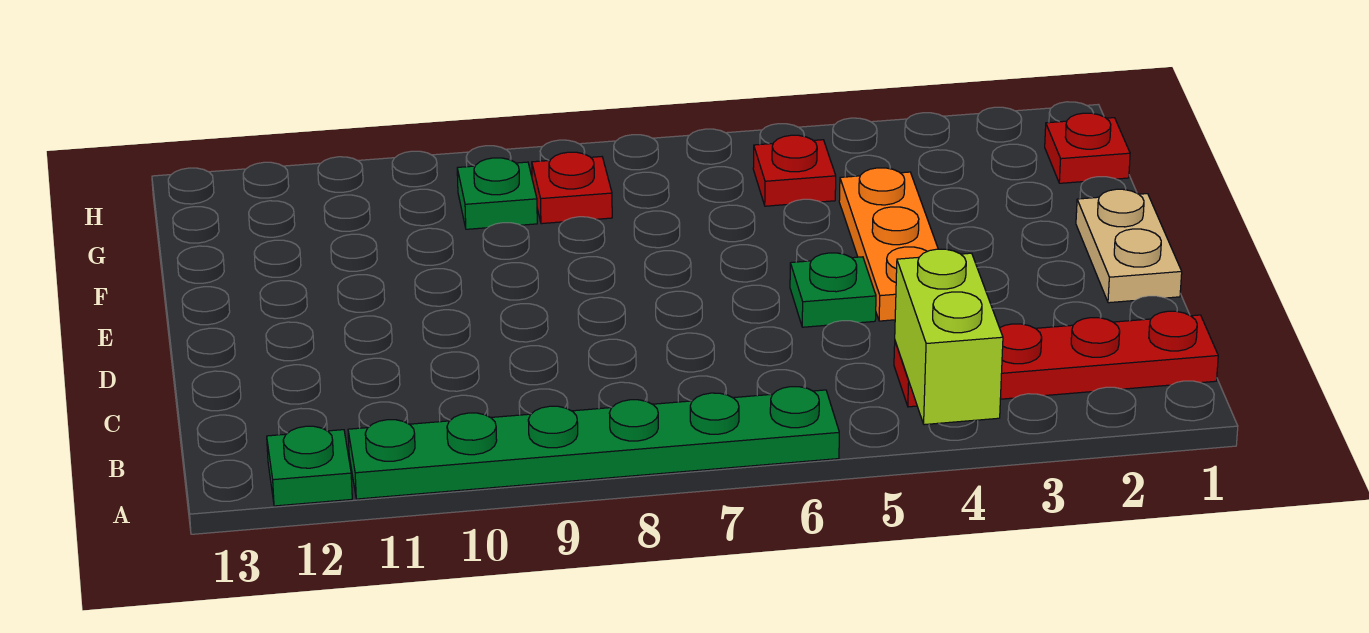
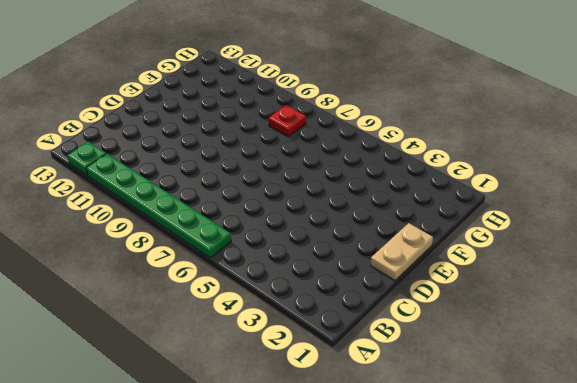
none -> red 1x4 plate [894,311,1218,407]
none -> orange 1x3 plate [839,168,938,321]

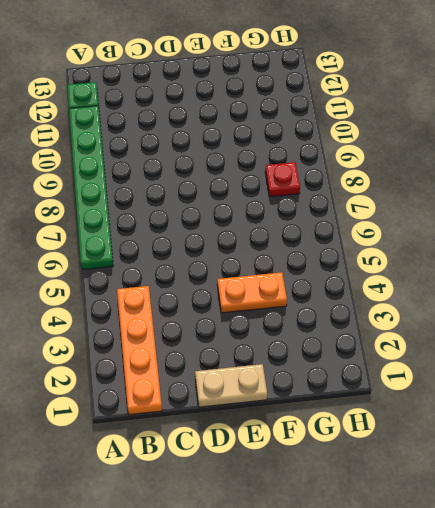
orange 1x4 plate [117,286,162,415] -> red 1x4 plate [894,311,1218,407]
orange 1x2 plate [217,272,287,313] -> orange 1x3 plate [839,168,938,321]
none -> green 1x1 plate [790,253,876,327]
none -> red 1x1 plate [1045,113,1130,183]

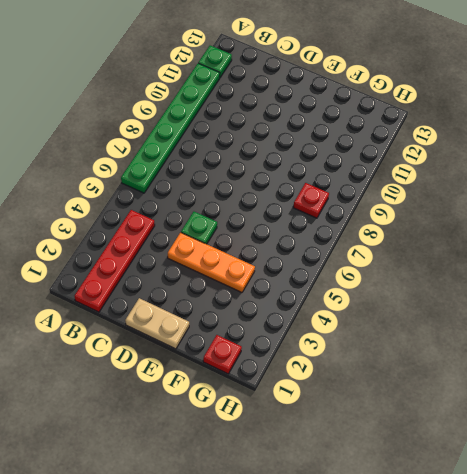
none -> red 1x1 plate [753,135,836,206]
none -> green 1x1 plate [457,158,537,229]

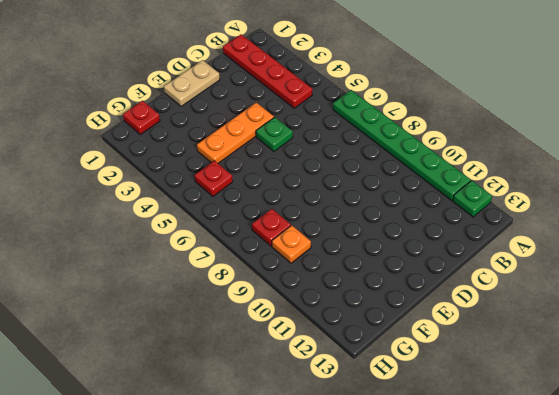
orange 1x1 plate [272,225,311,263] -> green 1x1 plate [457,158,537,229]
none -> lime 1x2 brick [895,249,1003,425]

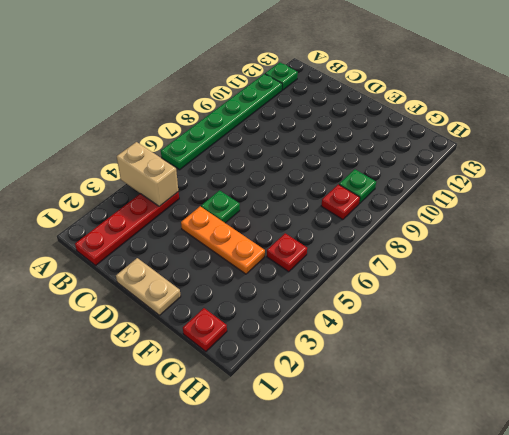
tan 1x2 brick [117,142,178,206] -> lime 1x2 brick [895,249,1003,425]

